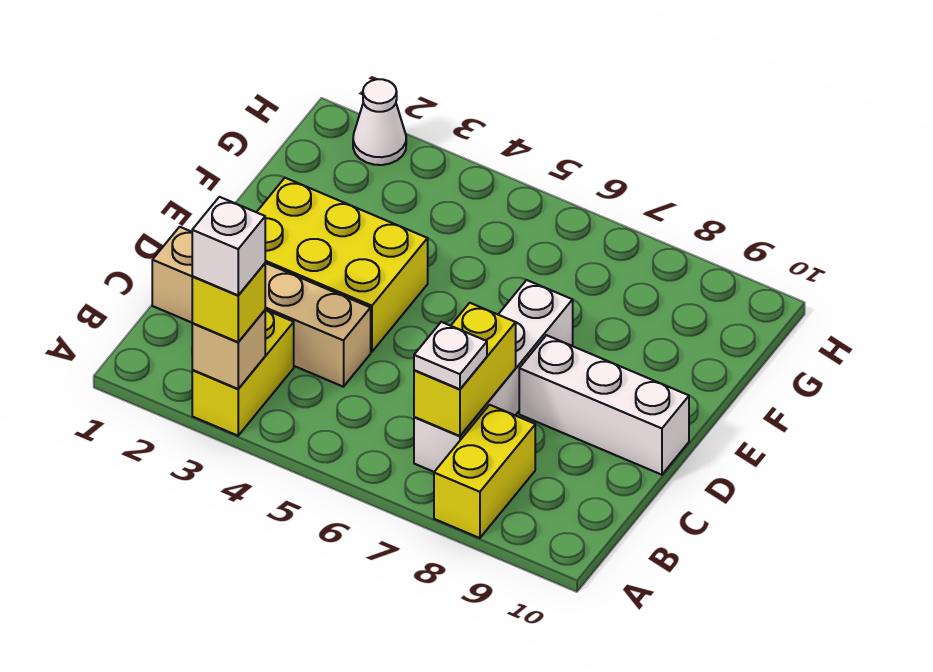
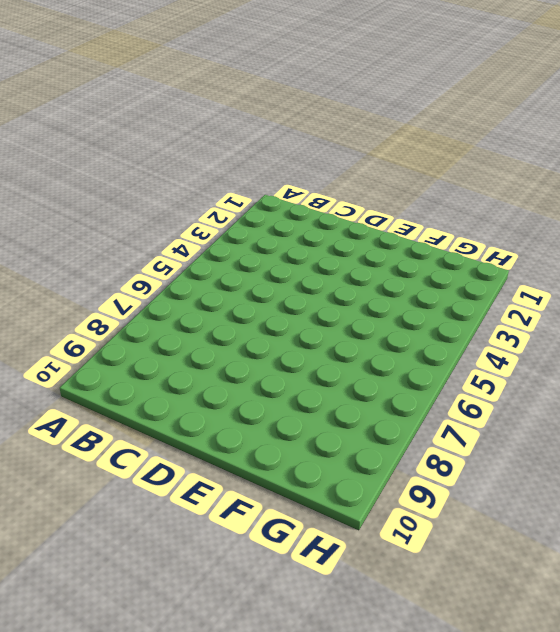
none -> yellow 1x2 brick [192,310,294,436]
none -> yellow 1x2 brick [434,405,535,538]
none -> white 1x4 brick [414,280,573,472]

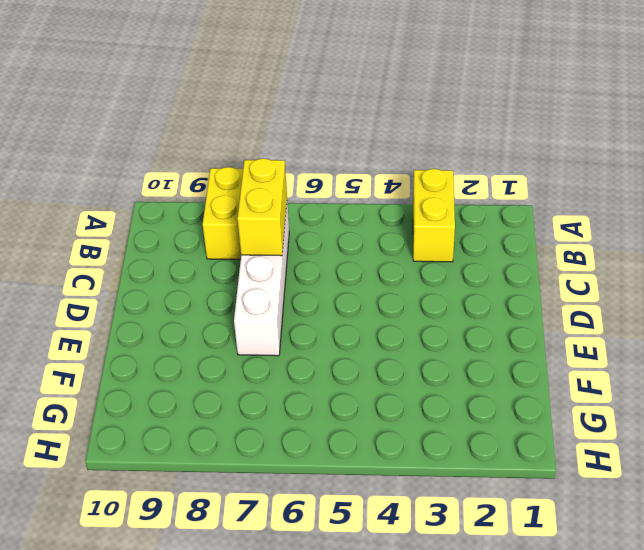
none -> tan 1x4 brick [152,227,371,387]
none -> yellow 2x3 brick [257,178,428,352]
none -> white 1x3 brick [519,335,689,475]

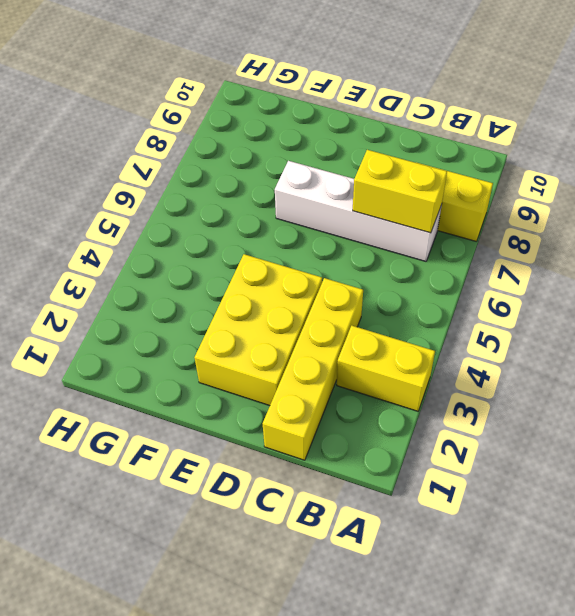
yellow 1x4 brick [263,278,363,460] -> tan 1x4 brick [152,227,371,387]
none -> white 1x3 brick [519,335,689,475]
none -> white 1x1 cone [353,79,406,165]
none -> tan 1x1 brick [192,310,265,389]

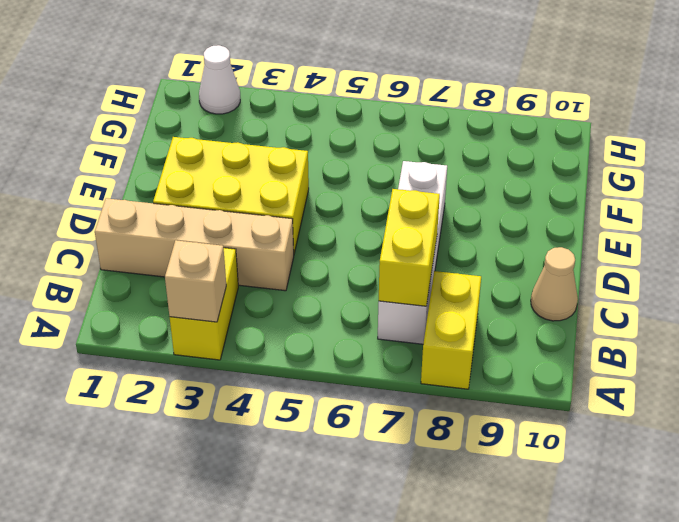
tan 1x1 cone [531,247,578,321] -> none
none -> white 1x3 brick [519,335,689,475]
none -> yellow 1x1 brick [192,264,265,342]
none -> white 1x1 plate [414,322,487,389]

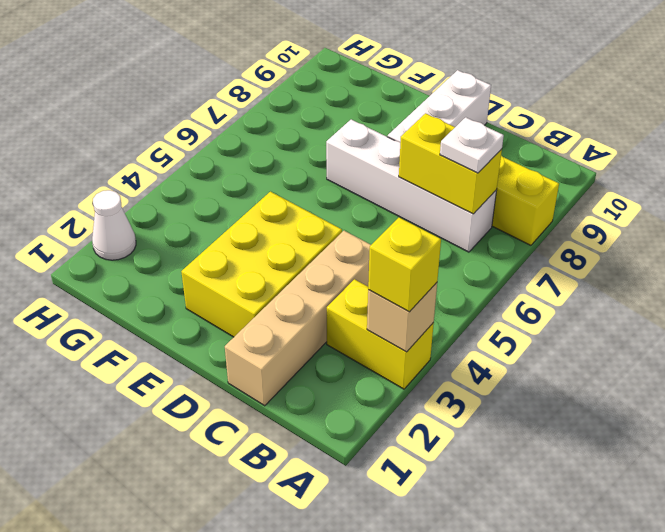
none -> white 1x1 brick [192,197,265,295]

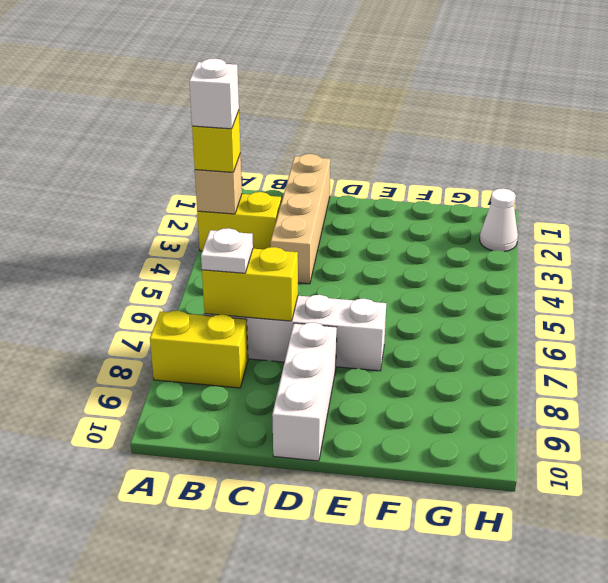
none -> yellow 2x3 brick [257,178,428,352]

